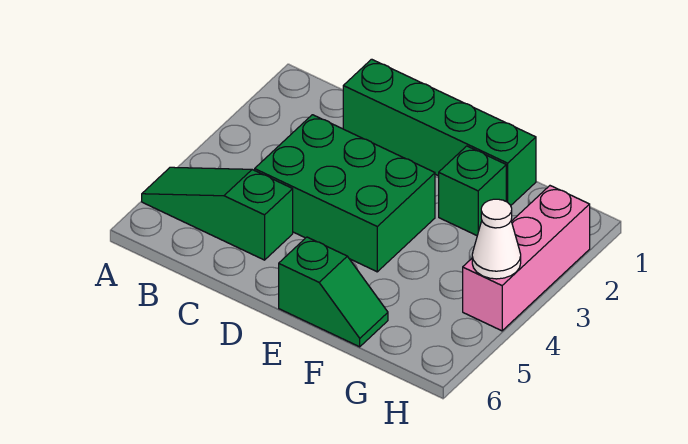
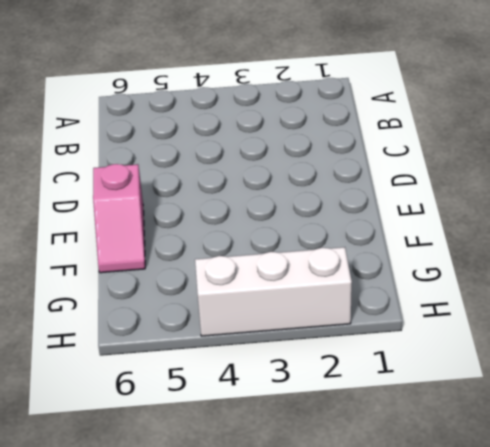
pink 1x2 slope [93,164,145,273] -> green 1x2 slope [279,237,388,347]
white 1x3 brick [195,247,352,336] -> pink 1x3 brick [463,186,590,331]
none -> green 1x3 slope [142,167,293,260]
none -> green 1x4 brick [343,59,536,205]

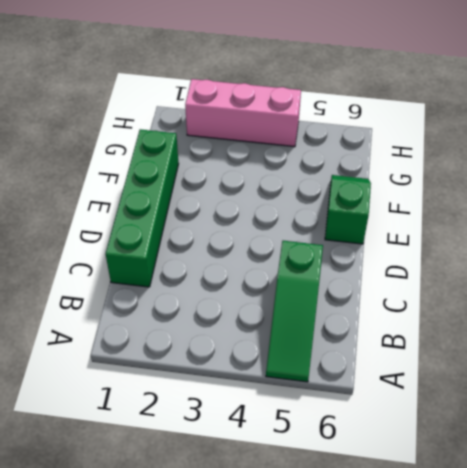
none -> green 2x3 brick [255,115,435,272]
none -> green 1x1 brick [439,146,506,235]

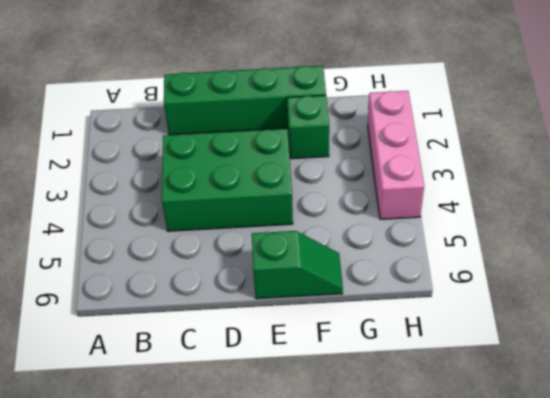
none -> green 1x3 slope [142,167,293,260]
none -> white 1x1 cone [472,199,521,279]

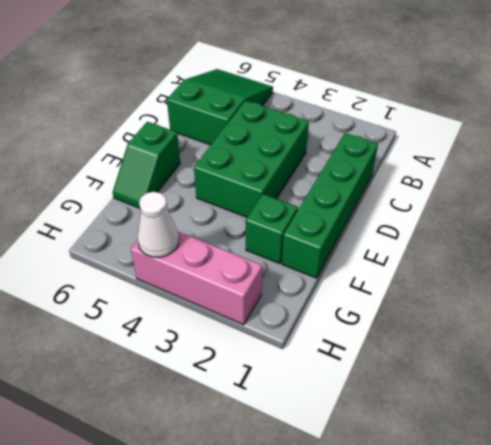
green 2x3 slope [167,69,273,145] -> green 1x3 slope [142,167,293,260]

